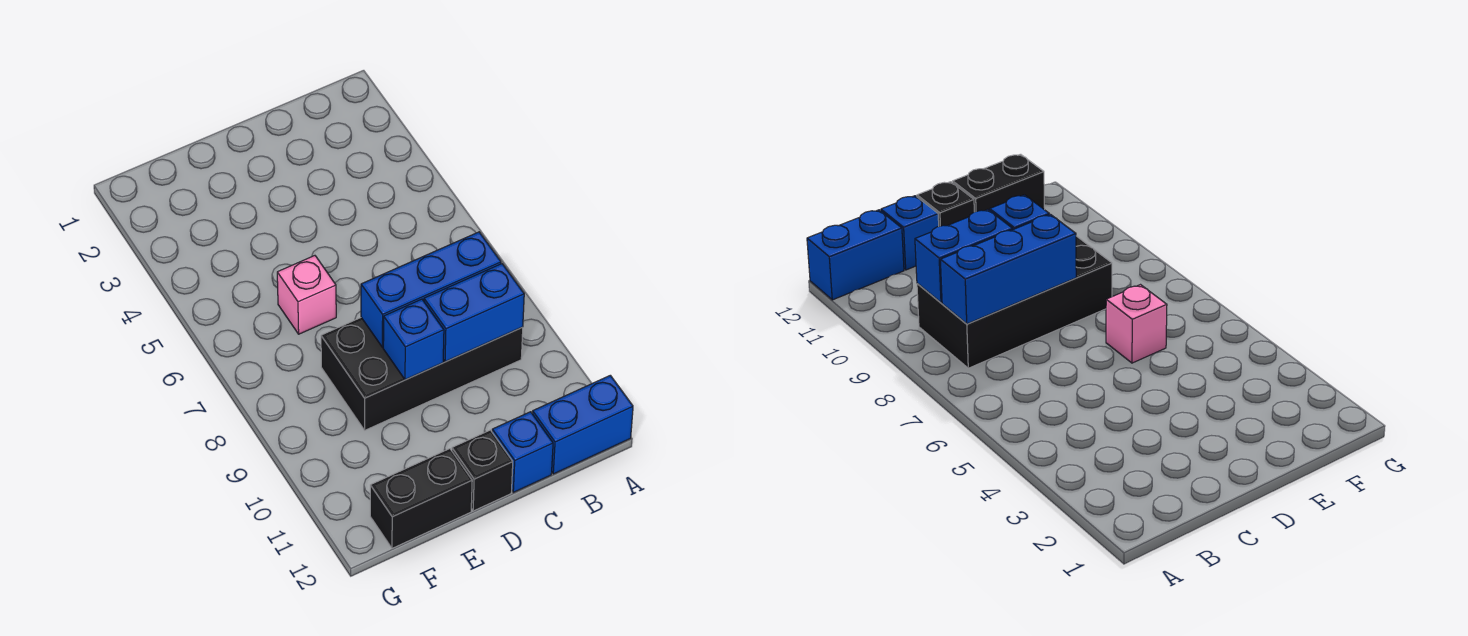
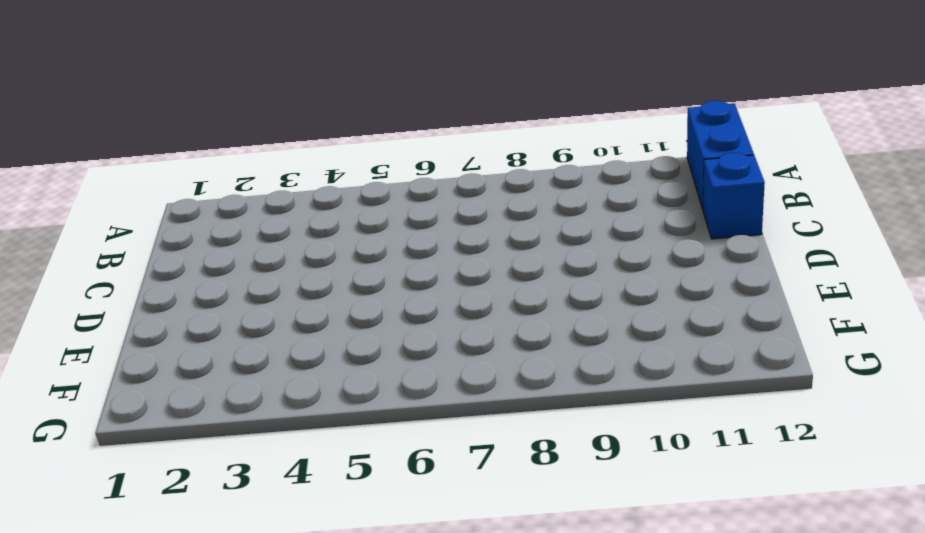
none -> black 2x4 brick [321,318,523,430]
none -> black 1x1 brick [452,430,513,511]

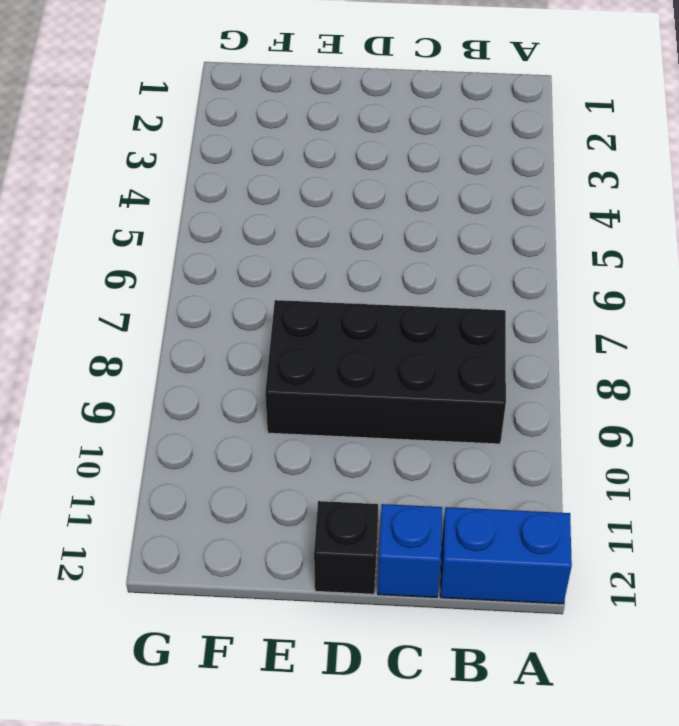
none -> pink 1x1 brick [277,256,336,334]
none -> black 1x2 brick [370,449,472,548]

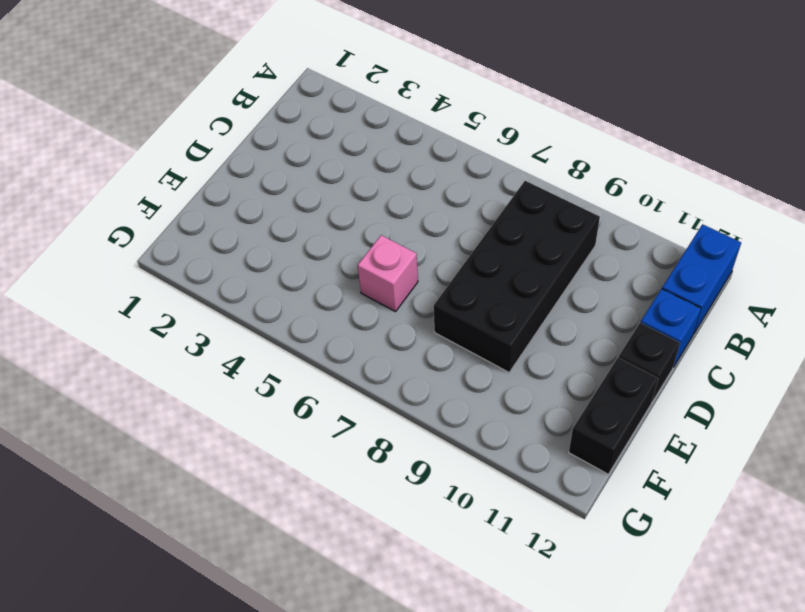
none -> blue 1x3 brick [361,232,501,347]
none -> blue 1x2 brick [424,264,524,362]

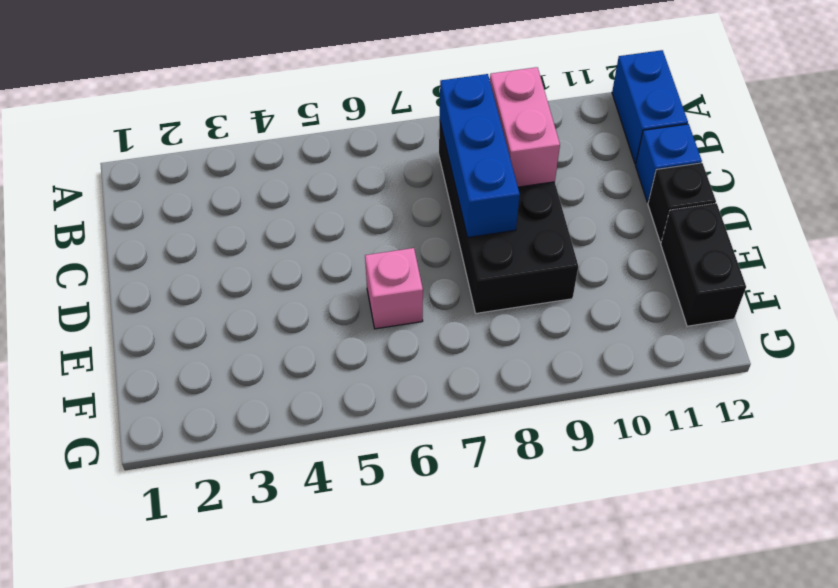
pink 1x2 brick [490,67,560,187] -> blue 1x2 brick [424,264,524,362]
none -> blue 1x1 brick [383,299,444,380]

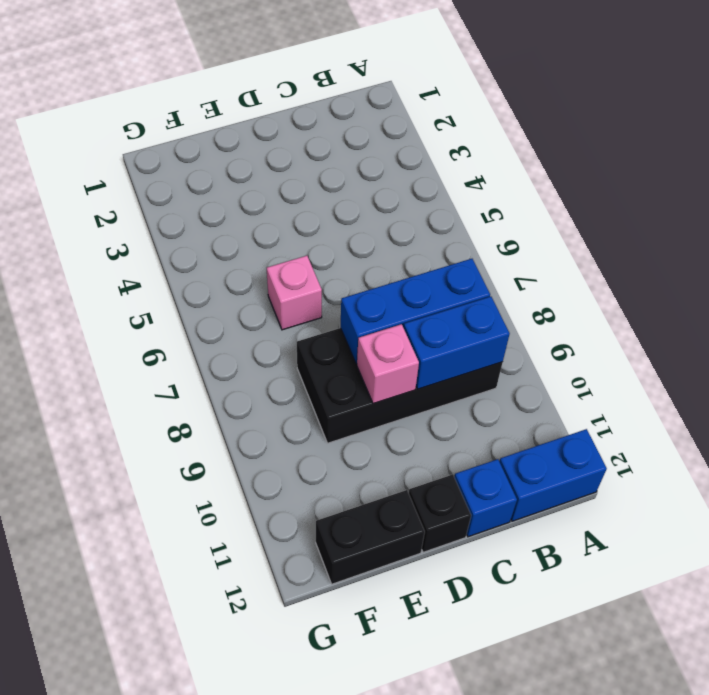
pink 1x1 brick [357,324,419,404] -> blue 1x1 brick [383,299,444,380]

